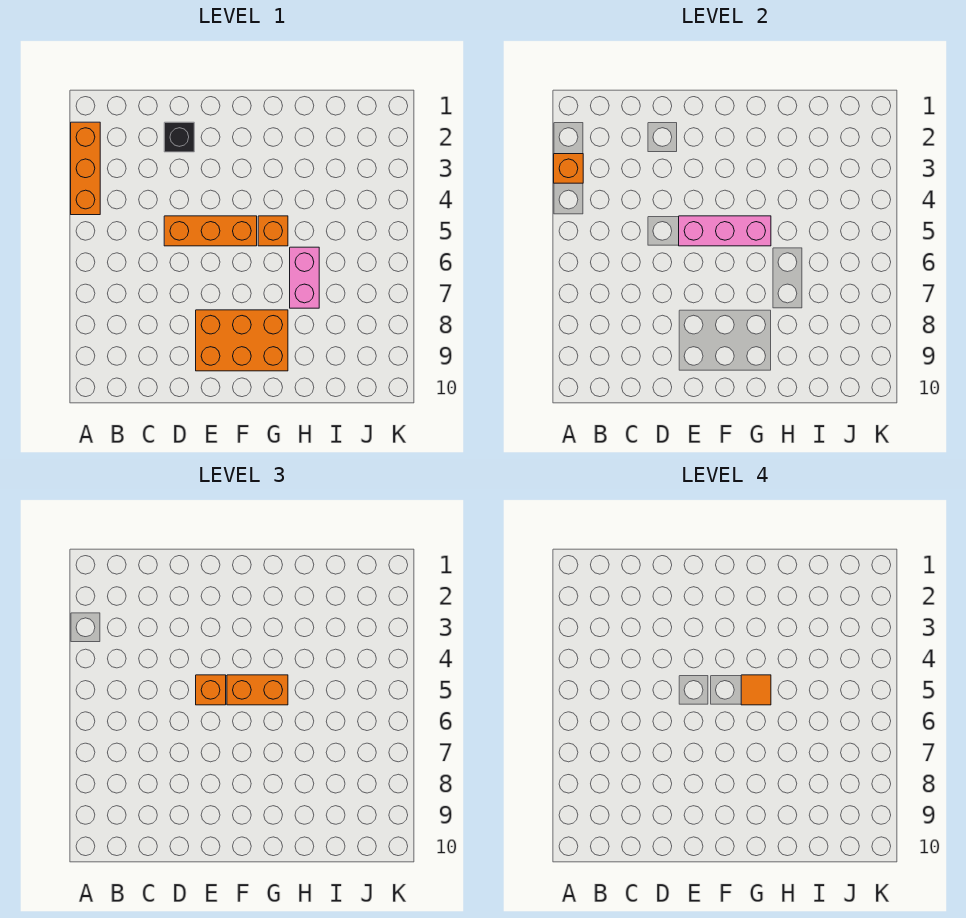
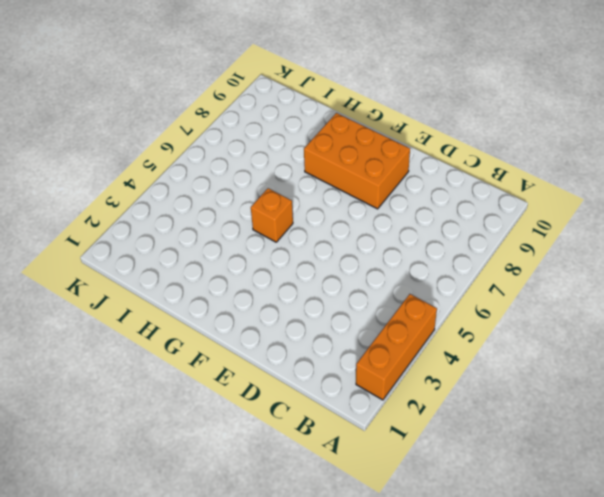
none -> black 1x1 brick [164,122,194,152]
none -> orange 1x3 brick [164,216,257,246]

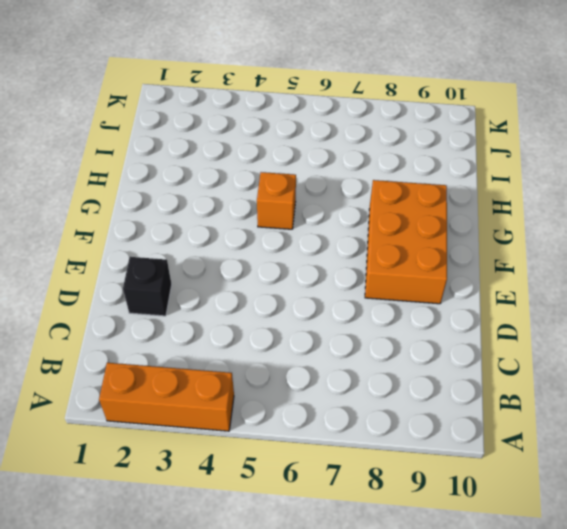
none -> orange 1x3 brick [164,216,257,246]
none -> pink 1x2 brick [290,247,319,308]

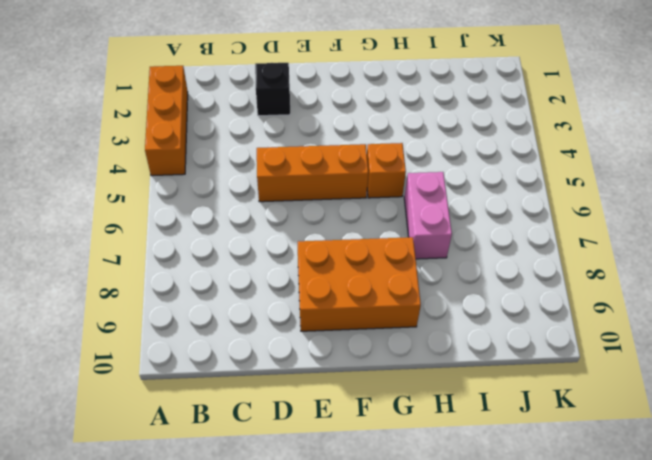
none -> orange 1x1 brick [554,154,583,183]
none -> pink 1x3 brick [679,216,771,246]

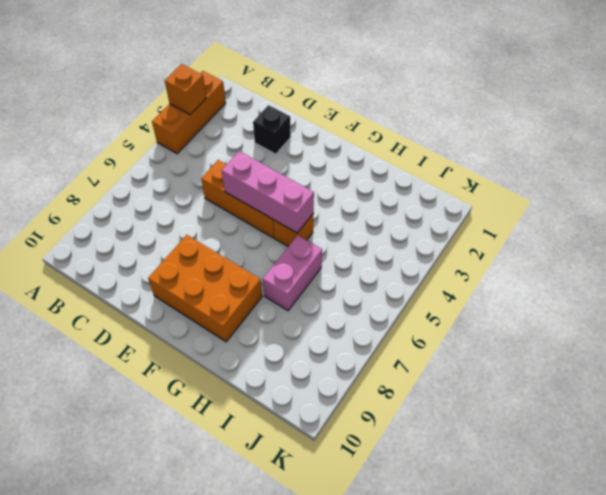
none -> orange 1x1 brick [196,675,226,705]
none -> orange 1x2 brick [227,675,288,705]

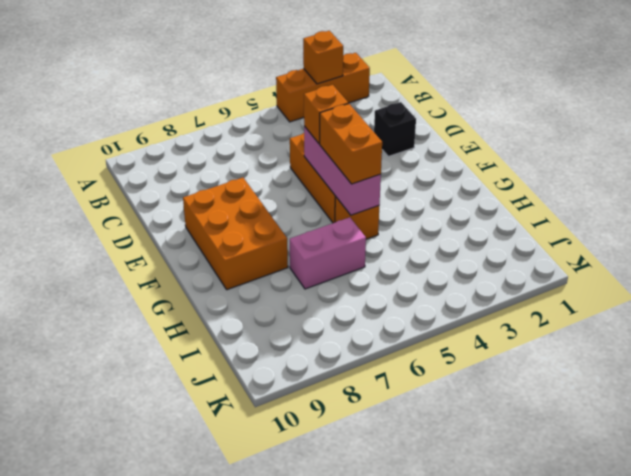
none -> orange 1x1 tile [741,675,771,705]

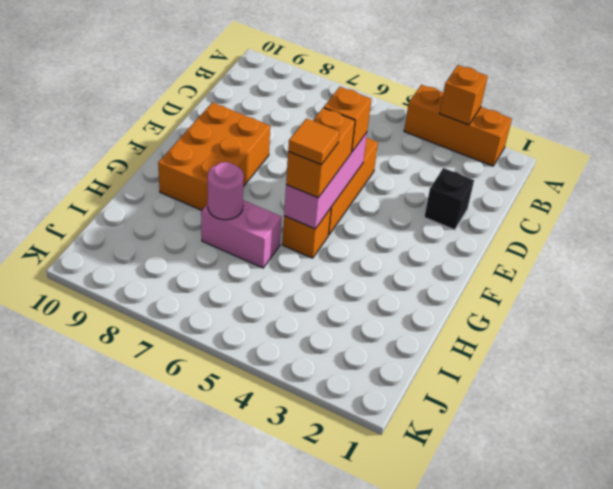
pink 1x1 round brick [208,162,244,220] -> none

